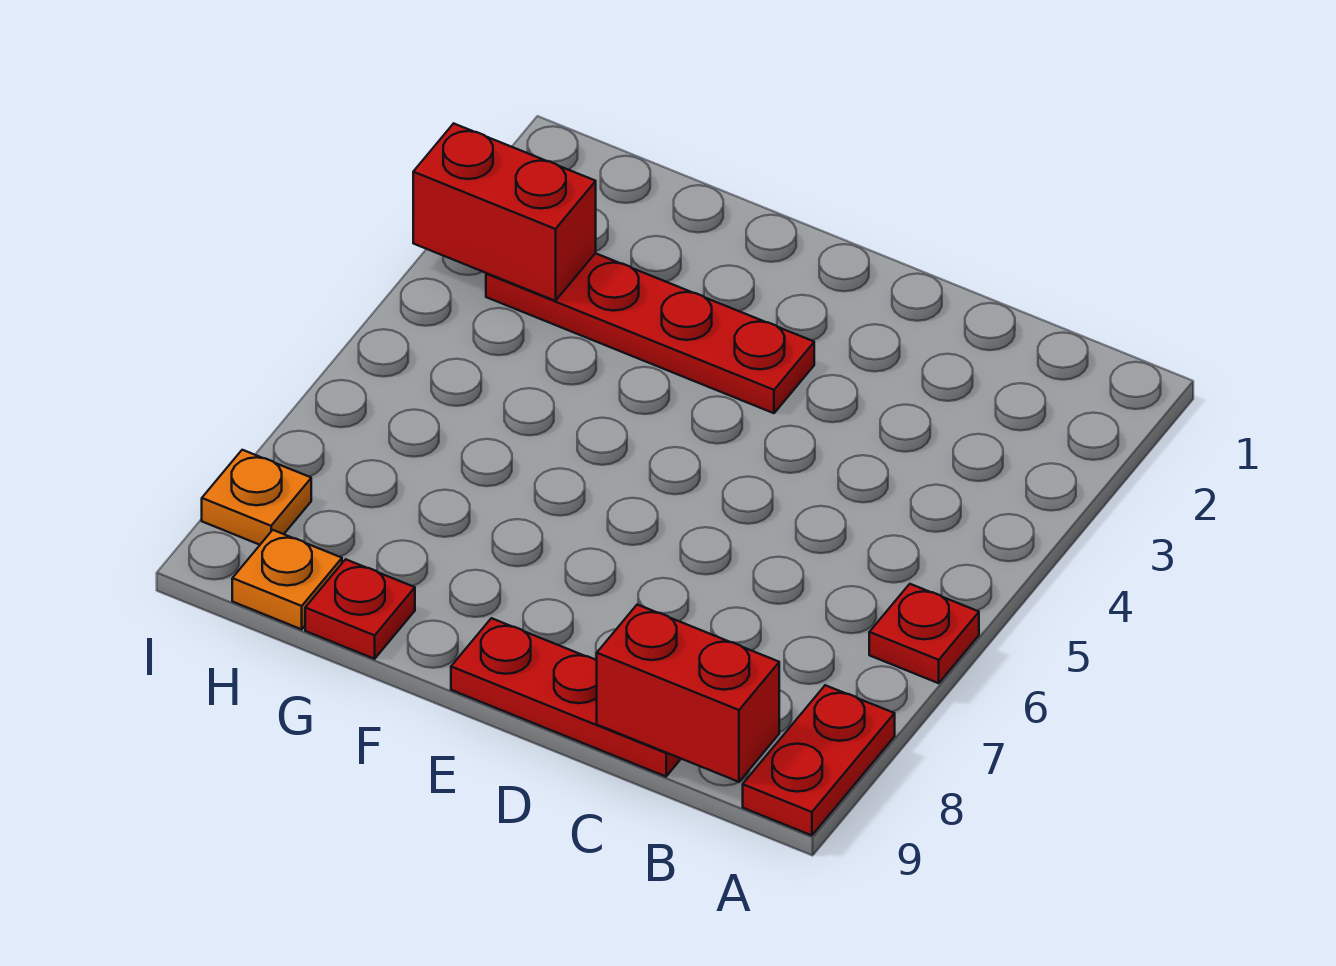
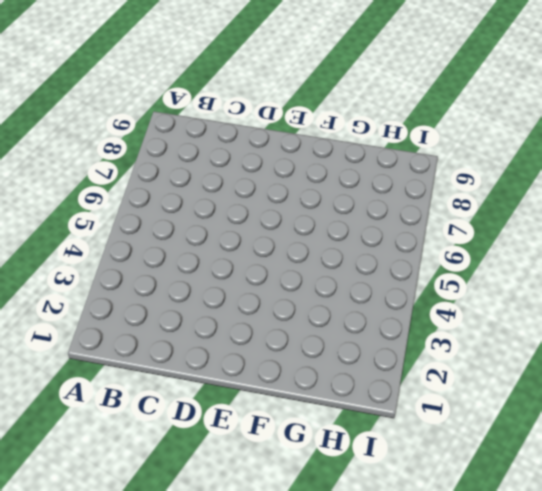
none -> red 1x1 plate [869,584,979,683]
none -> red 1x2 plate [743,685,895,835]

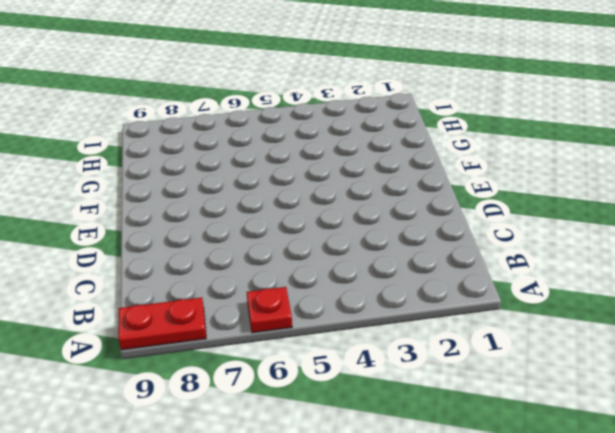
none -> red 1x3 plate [451,618,681,777]
none -> red 1x4 plate [486,253,814,413]

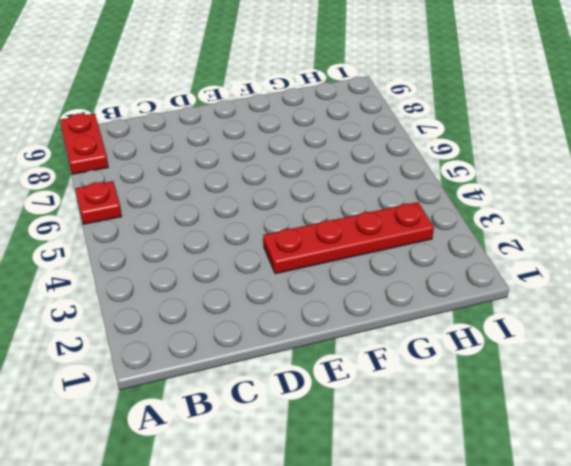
none -> red 1x3 plate [451,618,681,777]
none -> red 1x1 plate [305,559,415,659]

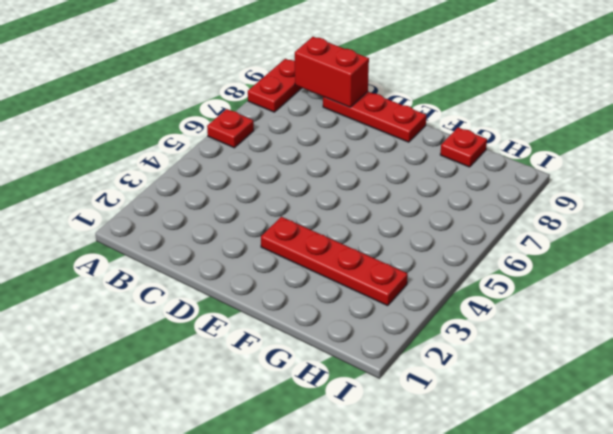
none -> orange 1x1 plate [232,530,342,629]
none -> orange 1x1 plate [202,450,311,545]

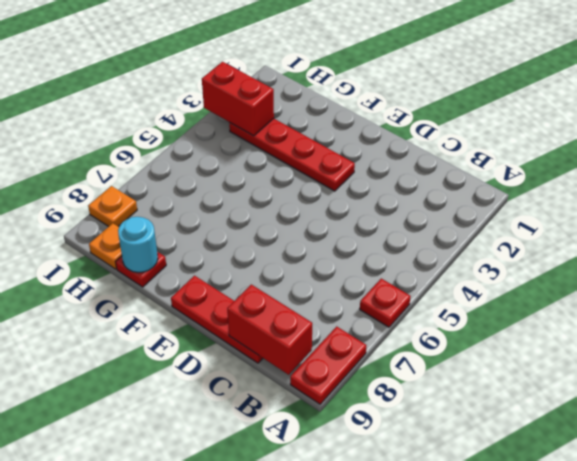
cyan 1x1 round brick [118,217,158,273] -> none

